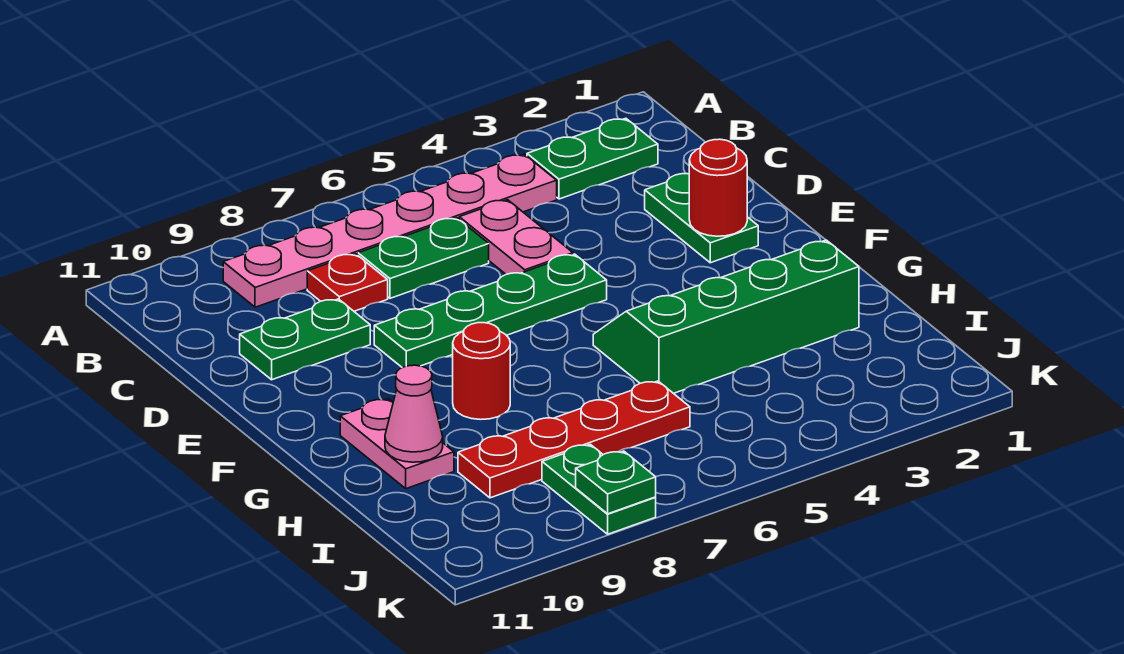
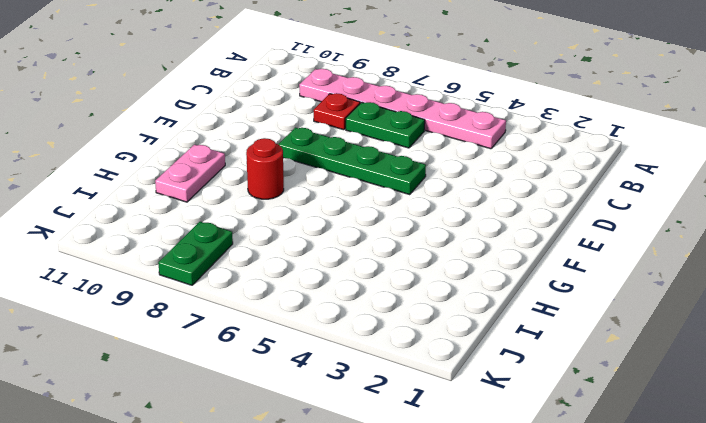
none -> green 1x2 plate [527,118,658,199]
none -> pink 1x2 plate [459,200,573,274]
none -> green 1x2 plate [645,174,758,263]

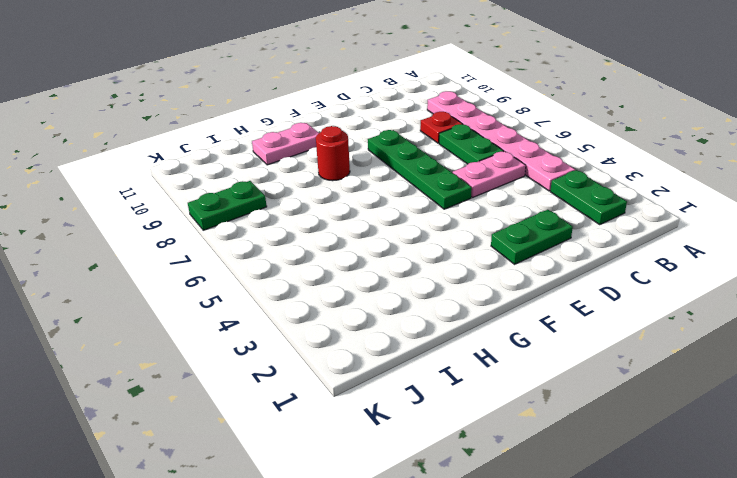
none -> green 1x2 plate [240,299,370,380]
none -> green 2x4 slope [593,240,859,393]
none -> red 1x4 plate [458,381,690,498]

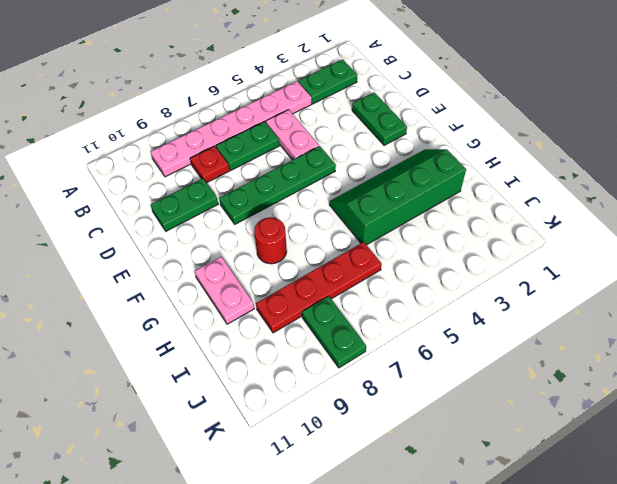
none -> red 1x1 round brick [689,139,747,236]
none -> pink 1x1 cone [385,365,443,462]
none -> green 1x1 plate [576,451,656,514]

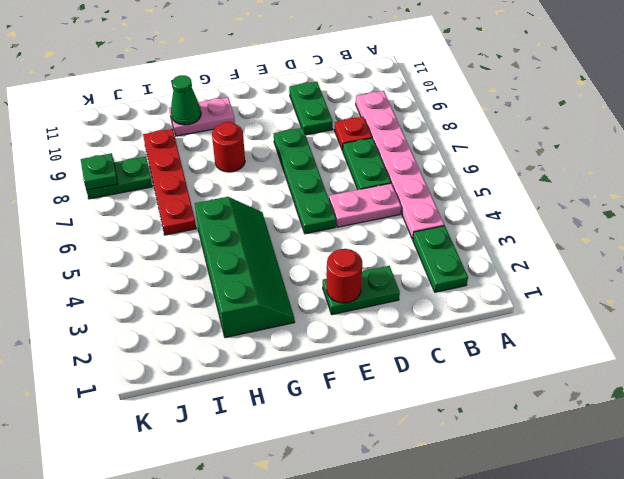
green 1x1 cone [171,75,201,125] -> pink 1x1 cone [385,365,443,462]

